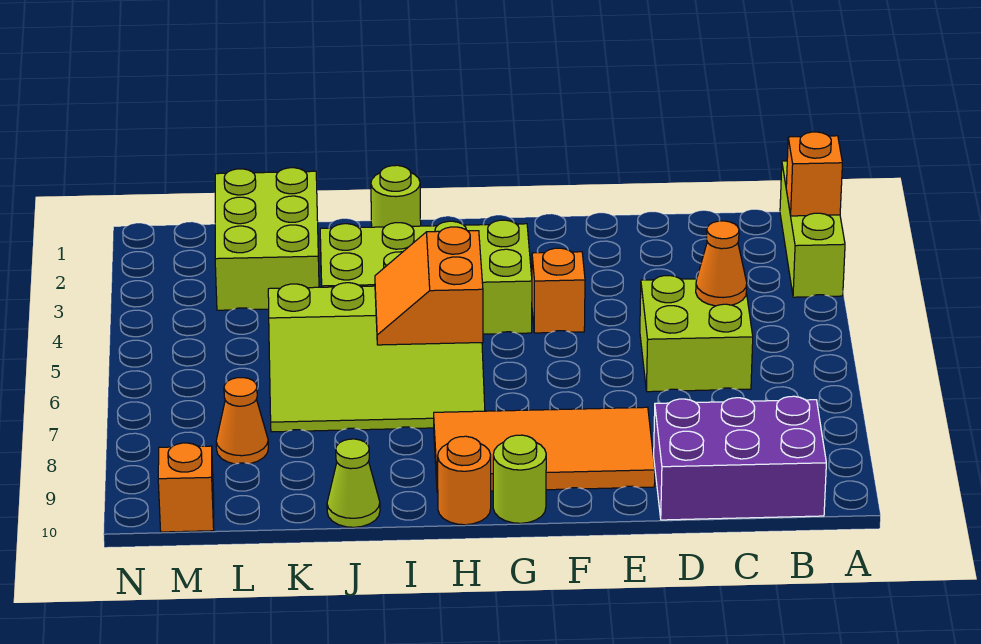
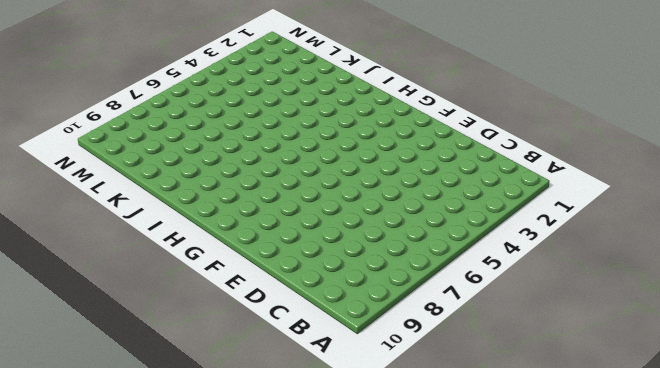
none -> lime 1x3 brick [780,161,845,297]
none -> purple 2x3 brick [654,396,826,520]
none -> lime 2x2 brick [640,276,753,392]

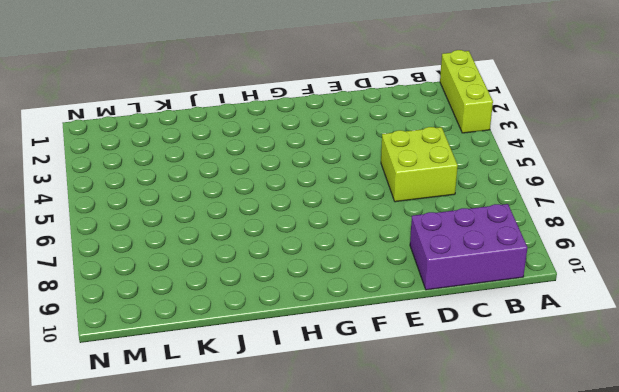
none -> orange 2x4 tile [434,407,655,492]
none -> orange 1x1 brick [532,248,585,333]
none -> lime 2x4 brick [320,220,532,334]

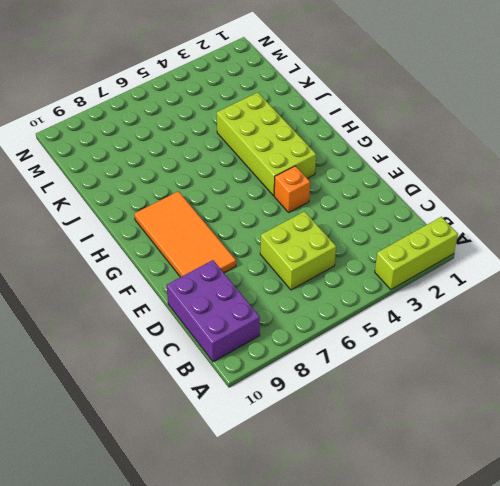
none -> lime 1x1 round brick [493,435,546,523]
none -> lime 3x4 slope [268,283,485,432]
none -> orange 1x1 round brick [438,436,491,525]

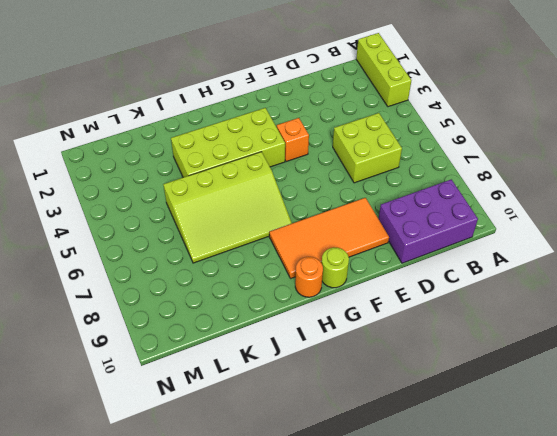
none -> lime 1x1 round brick [371,165,421,227]
none -> lime 1x1 cone [327,439,380,527]
none -> lime 2x3 brick [215,168,319,310]

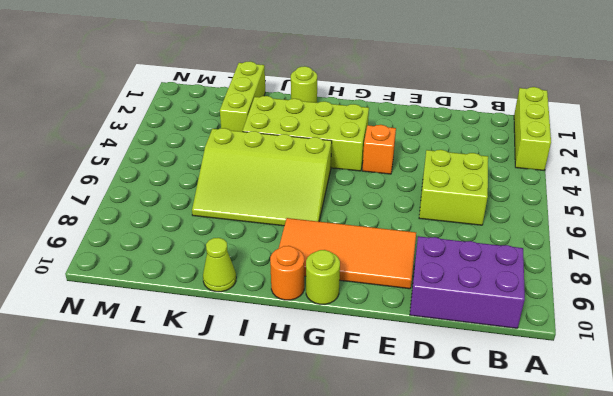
lime 1x3 brick [220,62,265,132] -> lime 2x3 brick [215,168,319,310]
none -> orange 1x1 cone [216,378,268,464]
none -> orange 1x1 brick [158,443,214,532]
none -> orange 1x1 brick [786,132,842,216]

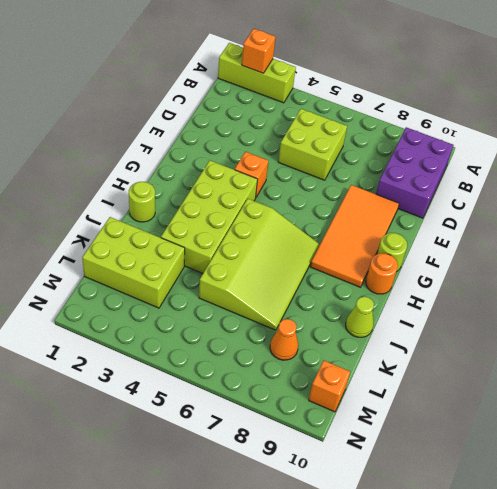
none -> orange 1x1 cone [696,221,747,306]
none -> orange 2x2 slope [375,227,483,345]

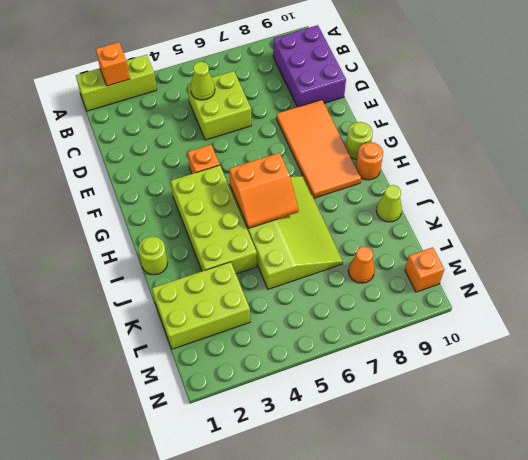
lime 1x1 cone [190,62,215,100] -> orange 1x1 cone [696,221,747,306]

